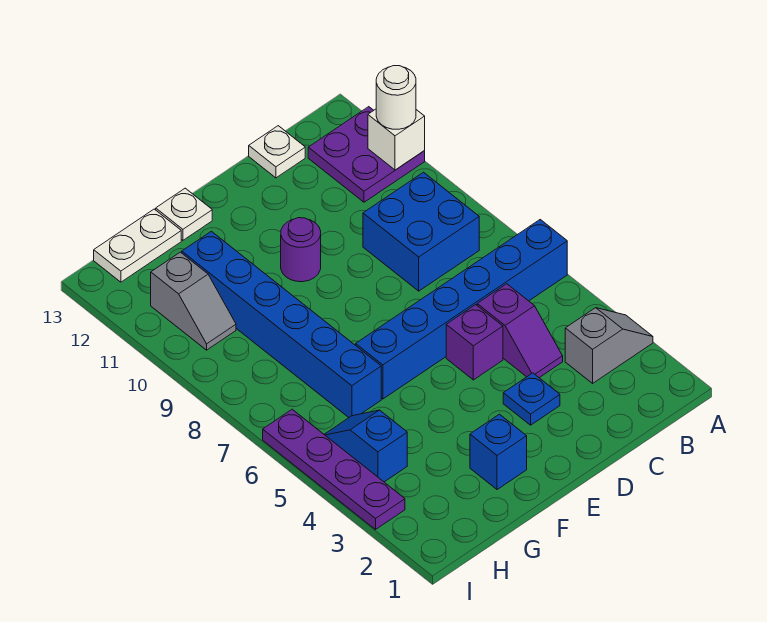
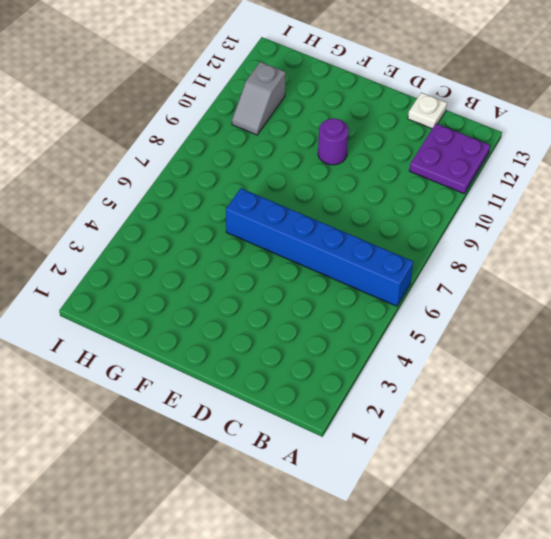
none -> grey 1x2 slope [565,308,653,383]
none -> blue 2x2 brick [363,172,479,291]
none -> purple 1x2 slope [477,284,563,378]

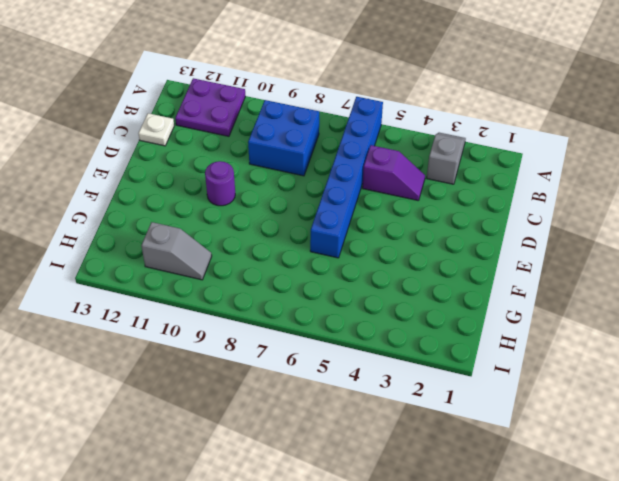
none -> blue 1x1 plate [503,373,560,425]
none -> purple 1x1 brick [446,305,503,380]
none -> blue 1x1 brick [470,414,527,490]

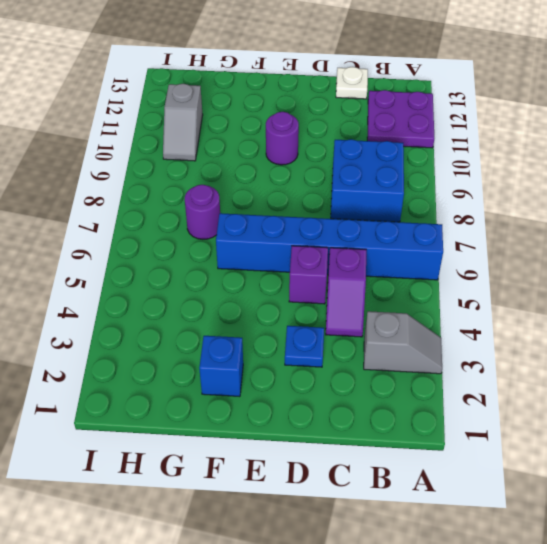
purple 1x1 round brick [185,185,220,239] -> blue 1x6 brick [182,231,381,417]
none -> white 1x1 plate [156,188,212,240]
none -> white 1x2 plate [94,209,181,282]
none -> blue 1x2 slope [324,410,407,482]

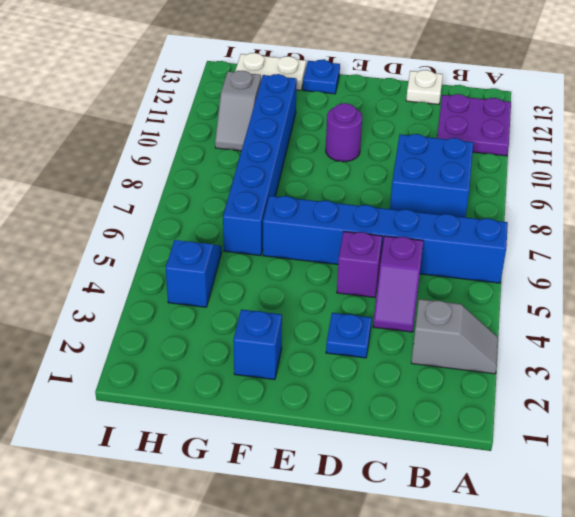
blue 1x1 plate [303,60,340,94] -> white 1x1 plate [156,188,212,240]
none -> purple 1x4 plate [263,409,405,529]
none -> white 1x1 brick [368,109,425,170]
none -> white 1x1 round brick [376,66,416,129]

